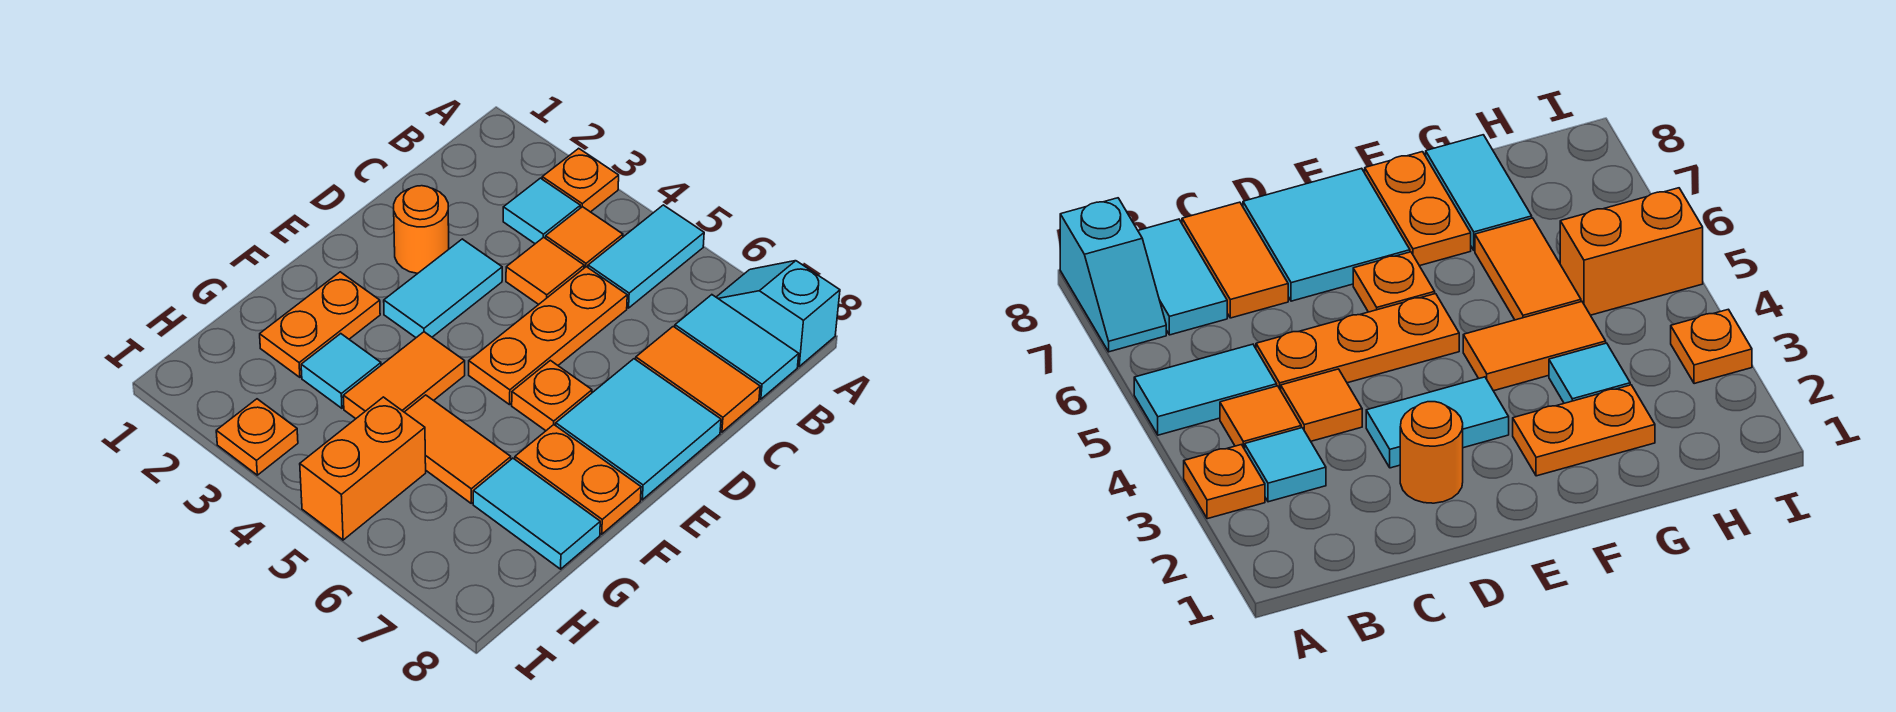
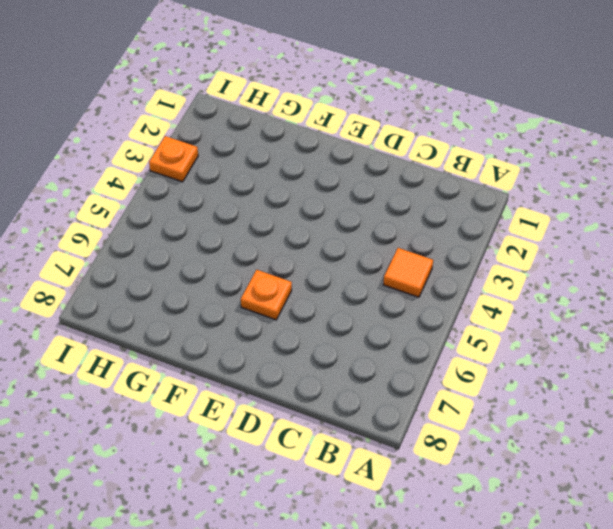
none -> orange 1x1 plate [542,148,619,212]
none -> cyan 1x2 tile [588,205,704,308]
none -> cyan 1x2 slope [716,261,840,366]

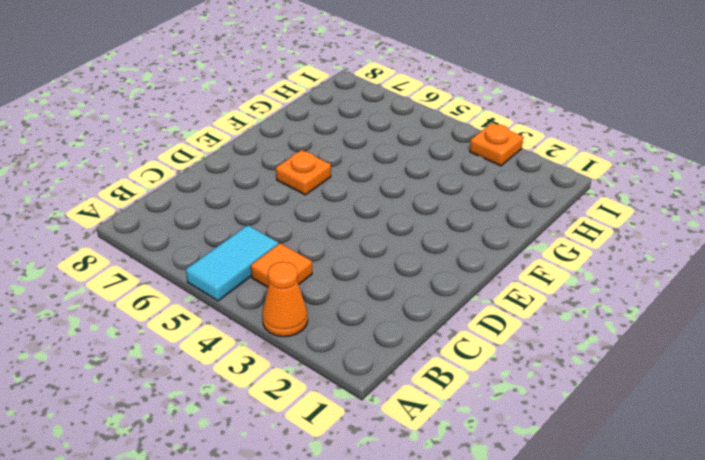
orange 1x1 cone [263,262,308,337] -> orange 1x1 plate [542,148,619,212]
none -> cyan 1x2 slope [716,261,840,366]
none -> cyan 1x1 tile [503,178,580,244]
none -> cyan 1x2 tile [675,295,799,399]

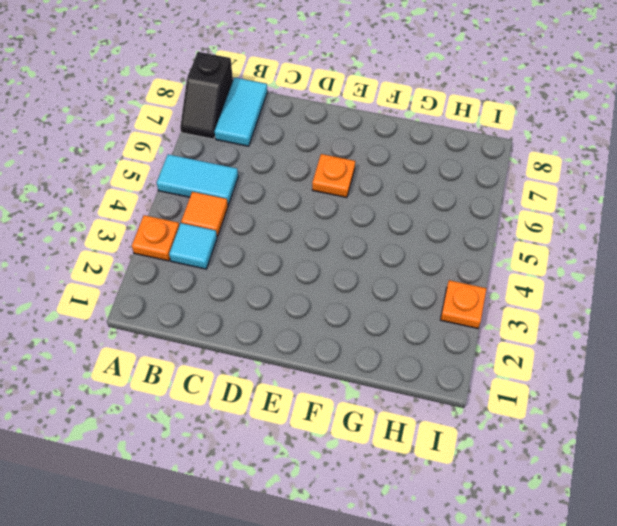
black 1x2 slope [180,52,233,139] -> cyan 1x2 slope [716,261,840,366]
none -> orange 1x1 tile [506,237,584,304]
none -> orange 1x3 plate [469,267,627,405]
none -> orange 1x2 tile [636,326,760,432]

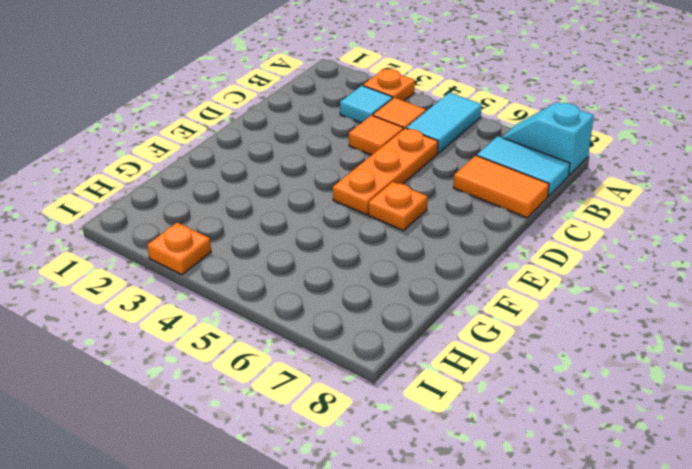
none -> orange 1x1 round brick [394,186,449,273]
none -> cyan 1x2 tile [384,239,502,338]
none -> cyan 2x2 tile [556,359,721,500]

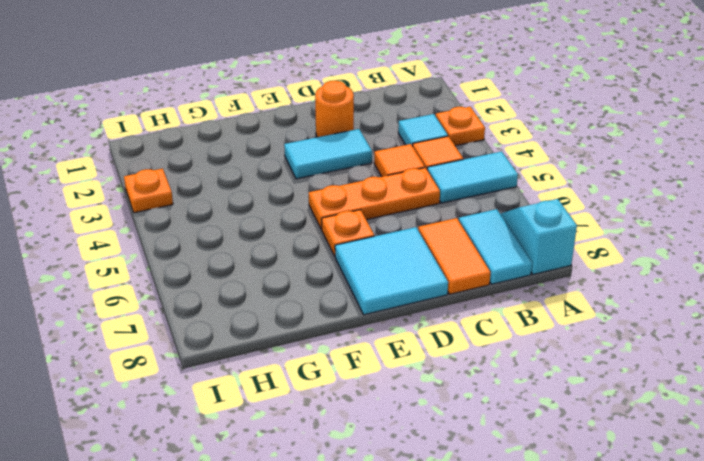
none -> orange 1x2 plate [260,272,380,377]
none -> orange 1x2 tile [343,332,465,419]
none -> orange 1x2 plate [515,425,641,534]

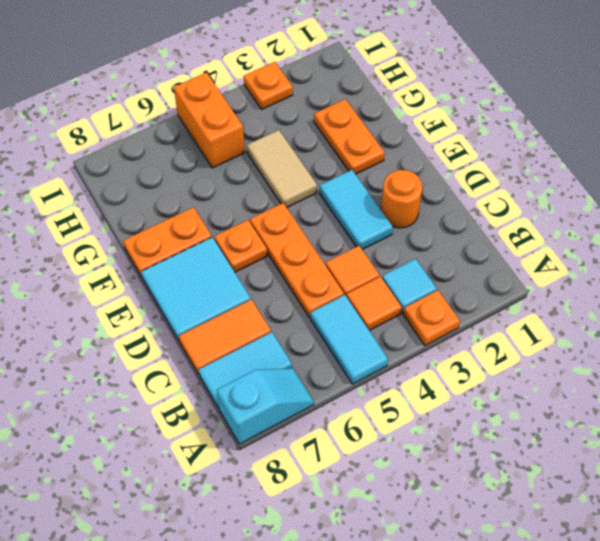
tan 1x2 tile [247,130,317,207] -> orange 1x2 tile [343,332,465,419]
none -> cyan 1x1 tile [301,334,381,408]
none -> orange 1x2 tile [405,395,511,503]
none -> cyan 1x2 tile [473,458,600,569]

